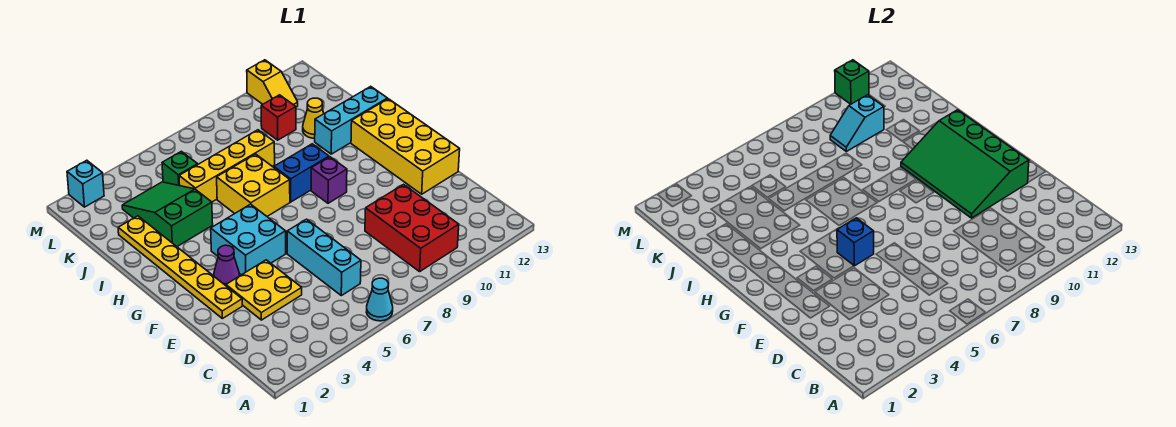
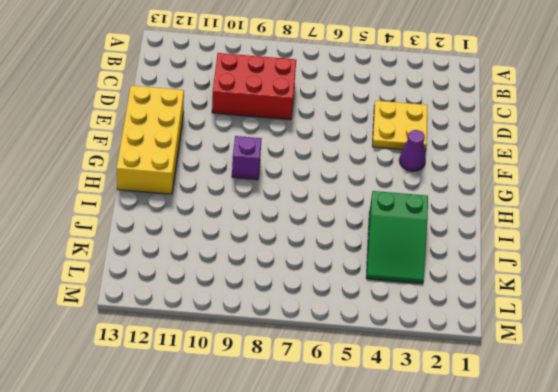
red 2x3 brick [212,53,296,120] -> red 2x3 brick turned to [365,184,459,272]
none -> cyan 1x1 cone [366,278,393,321]
none -> cyan 1x3 brick [287,219,361,296]
none -> yellow 1x6 plate [118,216,242,319]

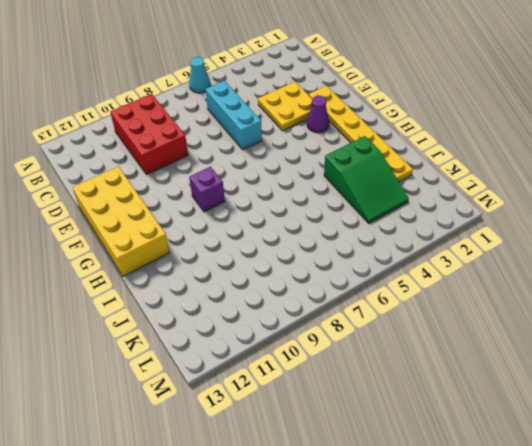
none -> cyan 2x2 brick [211,204,286,275]
none -> yellow 2x2 brick [217,154,290,216]
none -> blue 1x2 brick [274,144,329,202]

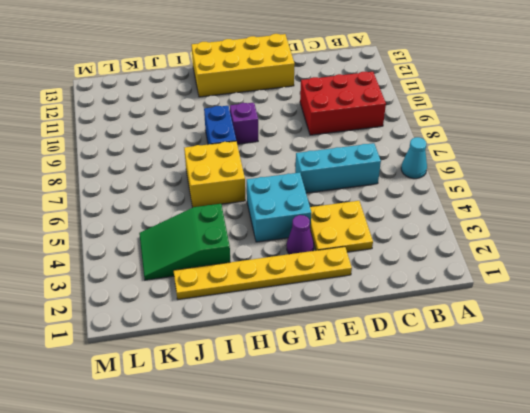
none -> cyan 1x3 brick [315,86,387,154]
none -> yellow 1x4 brick [179,130,275,202]
none -> yellow 1x1 cone [303,98,324,138]

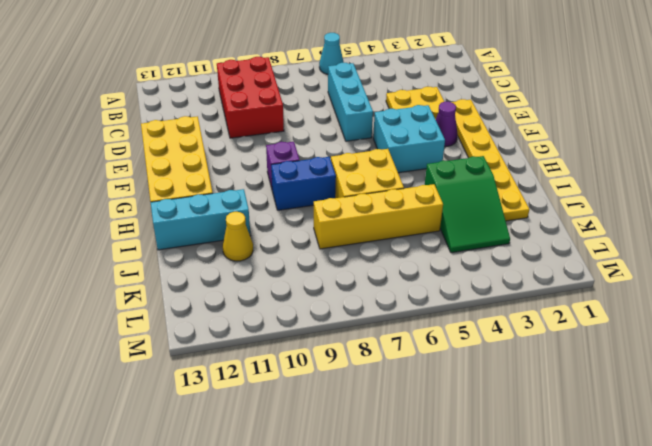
none -> green 1x1 brick [162,151,198,186]
none -> red 1x1 brick [261,95,296,140]
none -> yellow 1x2 slope [247,60,298,107]

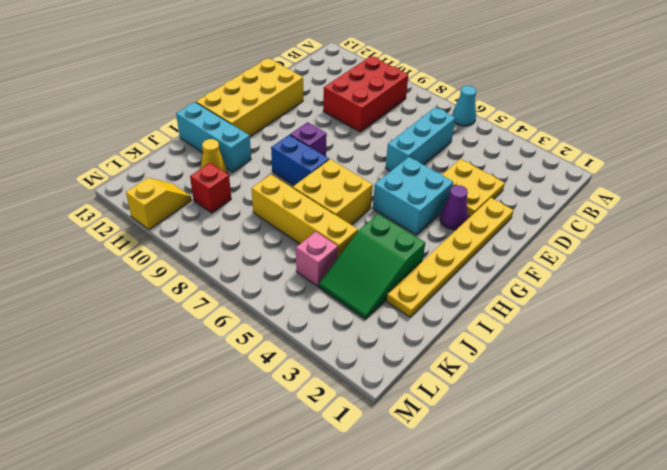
pink 1x1 brick [296,232,338,286] -> green 1x1 brick [162,151,198,186]
none -> cyan 1x1 brick [67,160,104,207]
none -> green 3x4 slope [901,110,1029,218]
none -> blue 1x1 brick [837,218,874,266]

